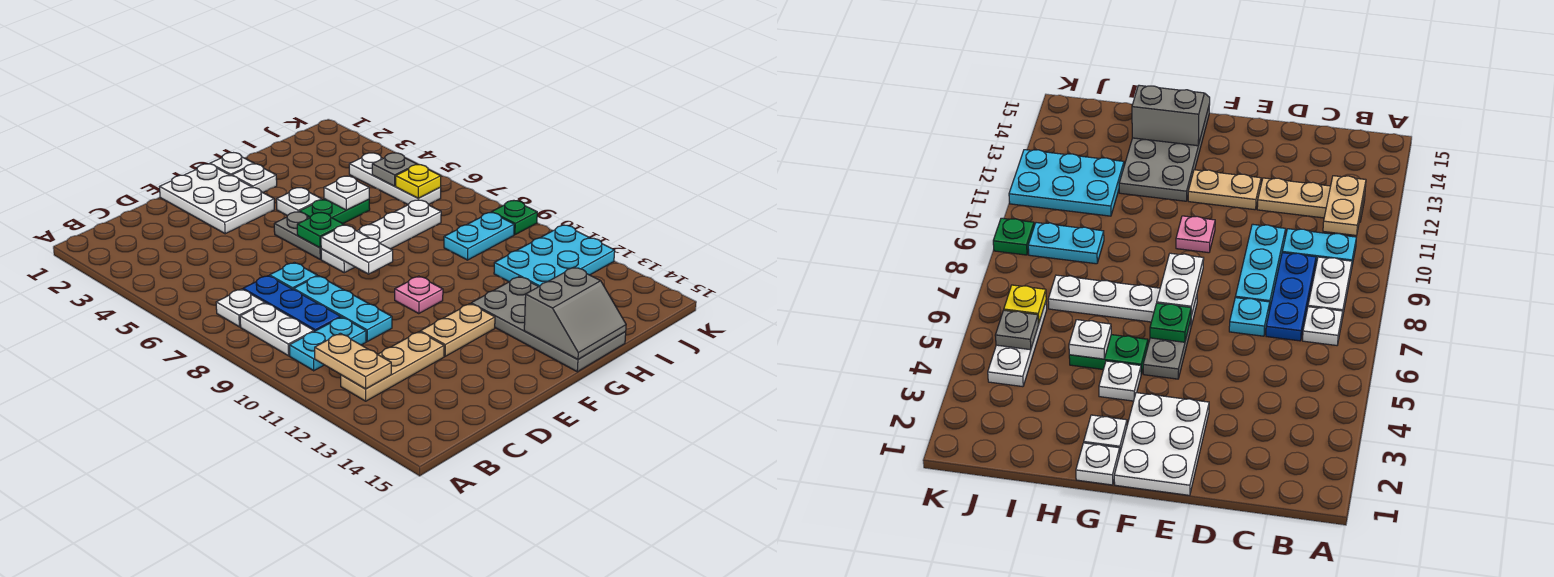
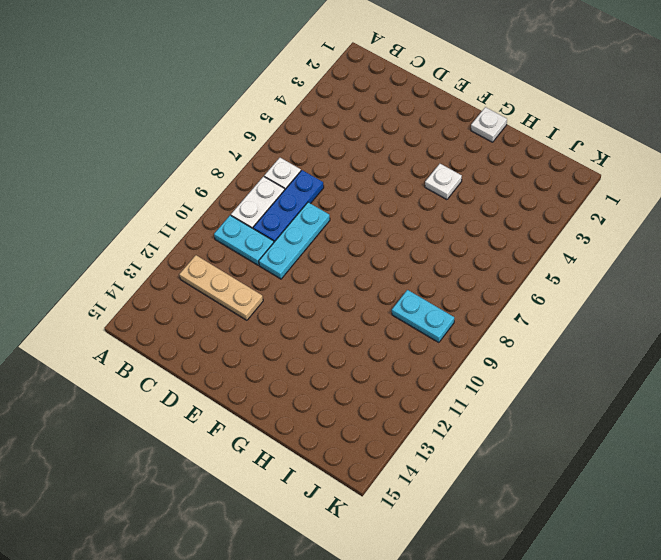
none -> cyan 1x1 plate [270,262,317,290]
none -> white 2x3 plate [160,164,274,234]
none -> tan 1x2 plate [420,304,495,356]

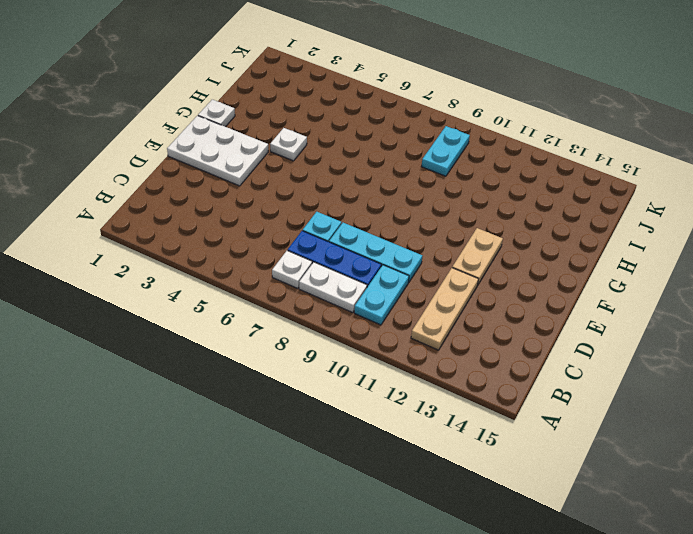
none -> grey 1x2 plate [274,212,321,259]
none -> white 1x4 plate [321,200,441,273]
none -> pink 1x1 plate [395,276,443,314]

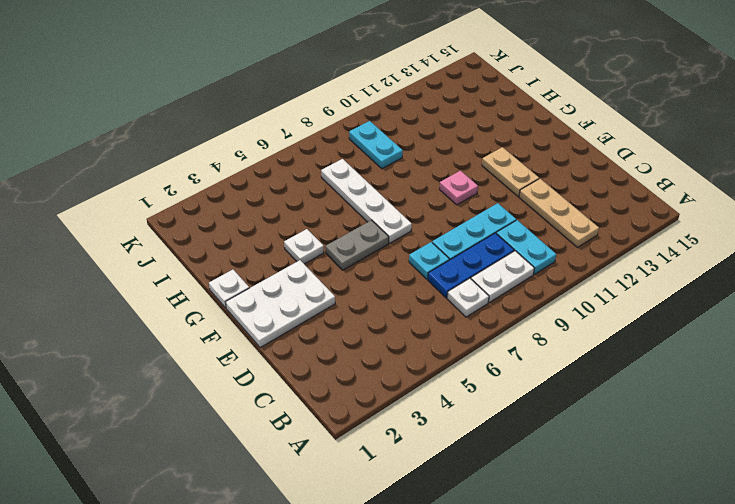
none -> white 1x1 plate [232,164,277,193]
none -> green 1x2 plate [299,199,370,224]
none -> grey 2x4 plate [471,277,626,372]

